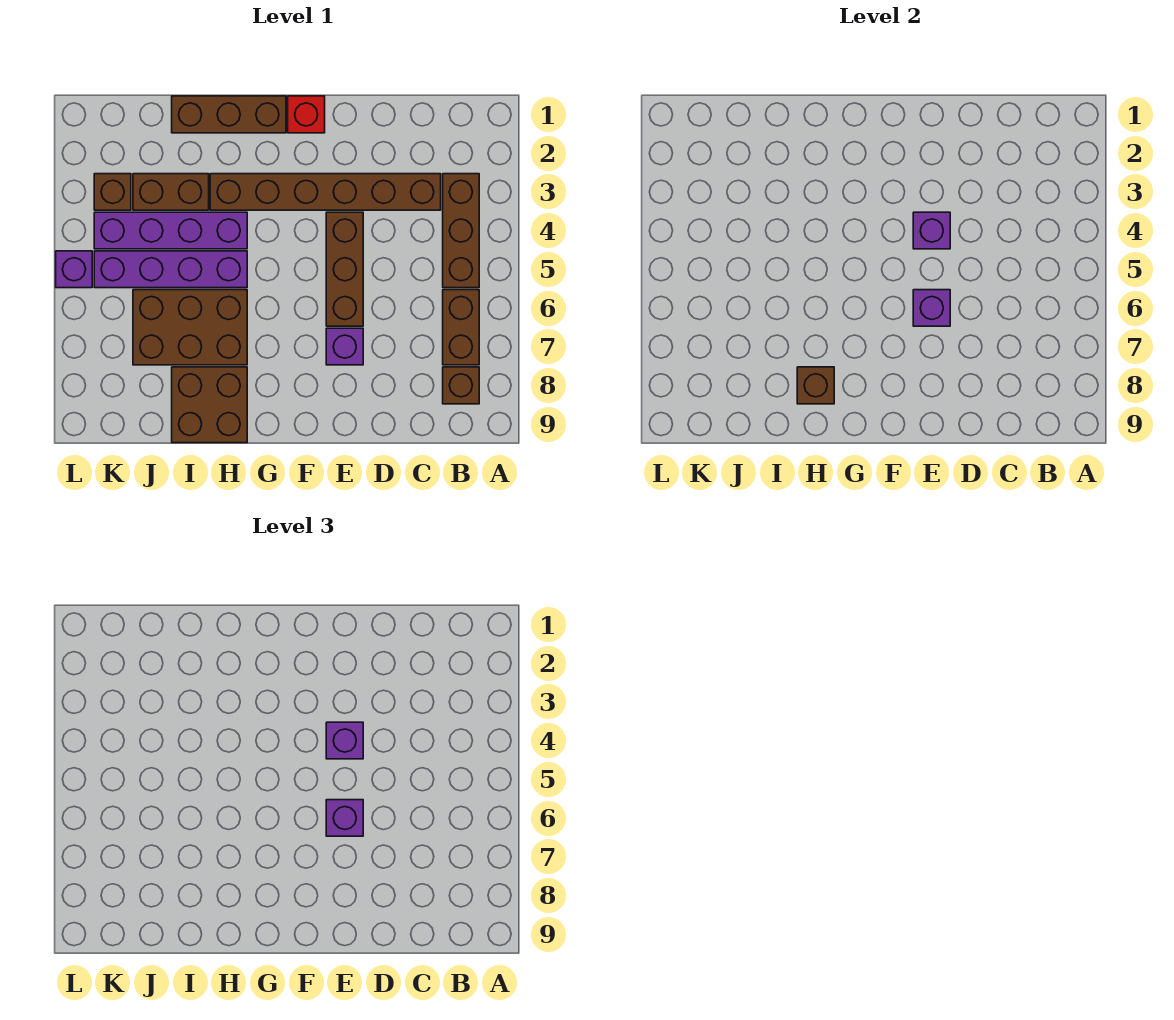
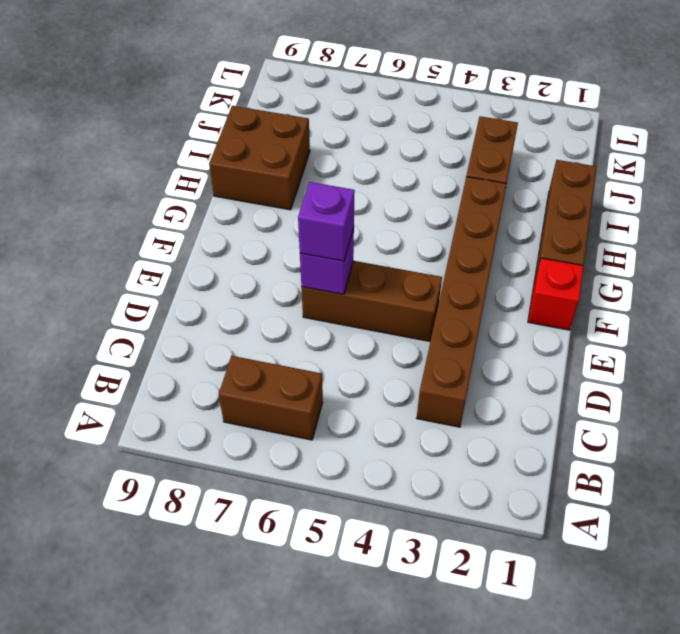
none -> brown 1x3 brick [443,174,479,288]
none -> brown 1x1 brick [443,367,479,404]
none -> purple 1x1 brick [326,328,363,365]

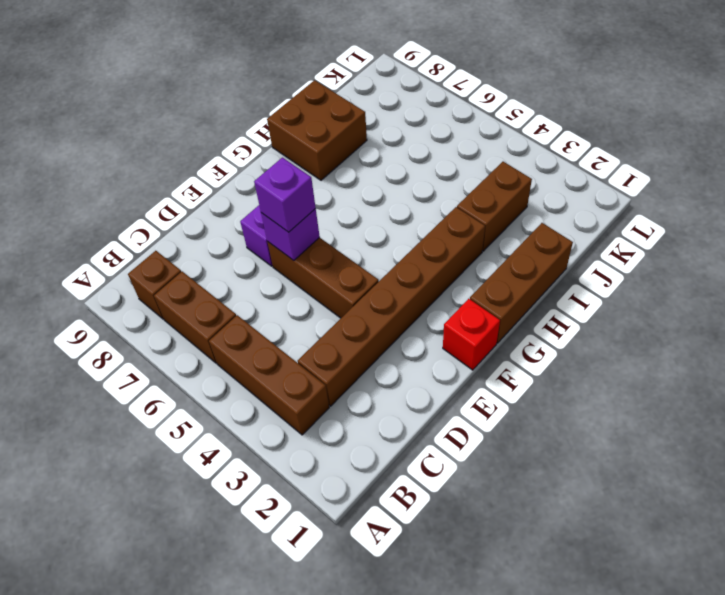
none -> purple 1x4 brick [94,212,247,249]
none -> purple 1x4 brick [94,251,247,288]
none -> brown 2x3 brick [133,290,247,365]

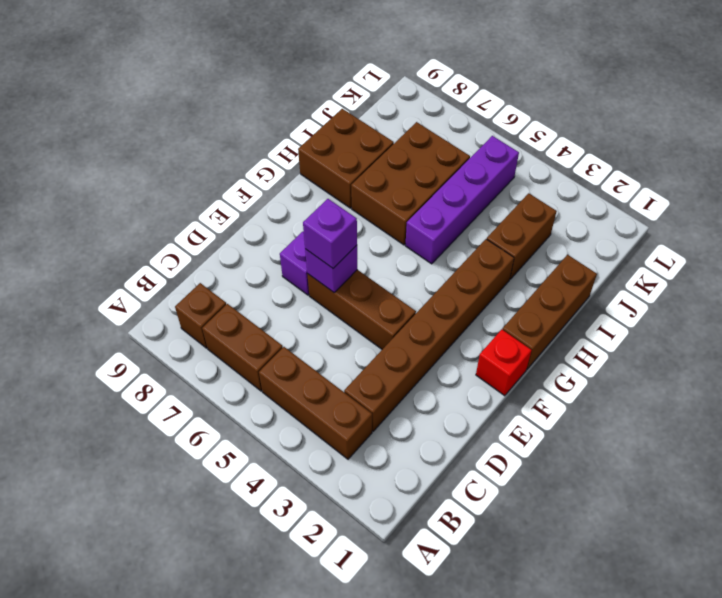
none -> purple 1x4 brick [94,212,247,249]
none -> brown 1x1 brick [94,174,131,210]
none -> purple 1x1 brick [56,251,92,288]

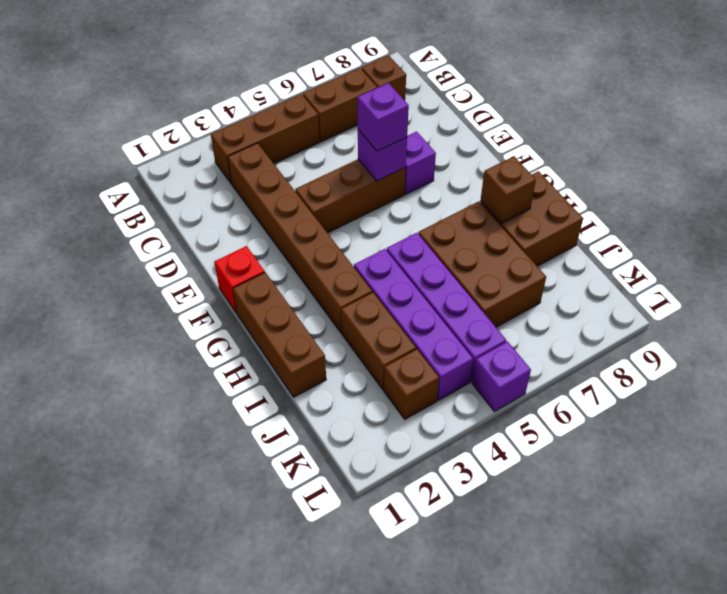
none -> purple 1x1 brick [913,212,950,249]
none -> purple 1x1 brick [326,722,363,759]

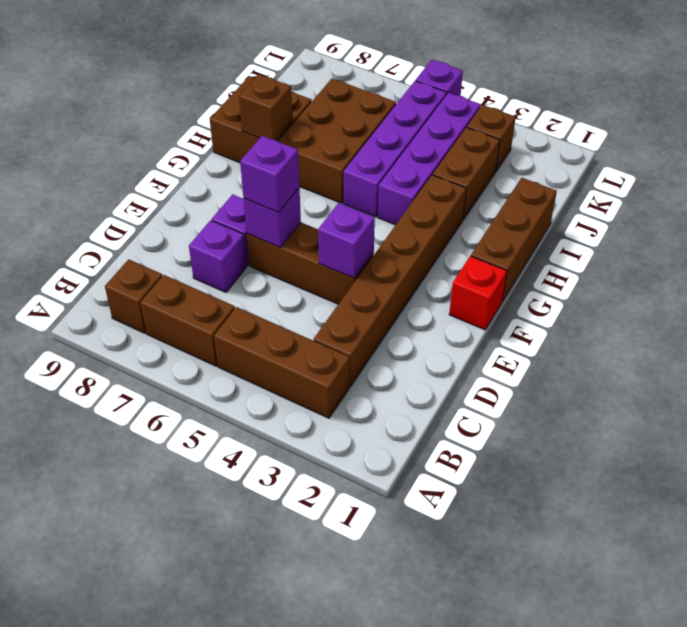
purple 1x1 brick [189,220,247,292] -> purple 1x1 brick moved to [326,722,363,759]

